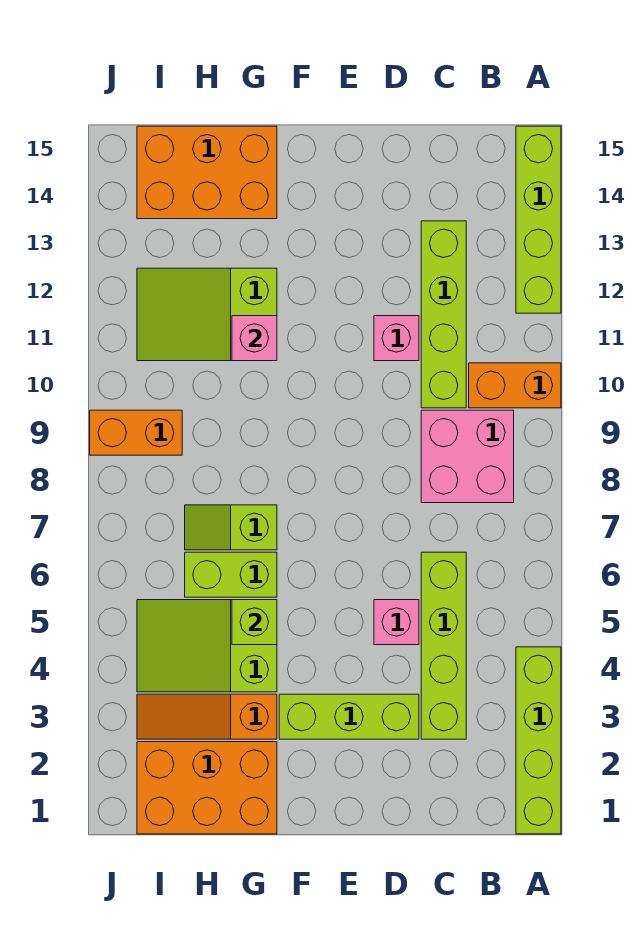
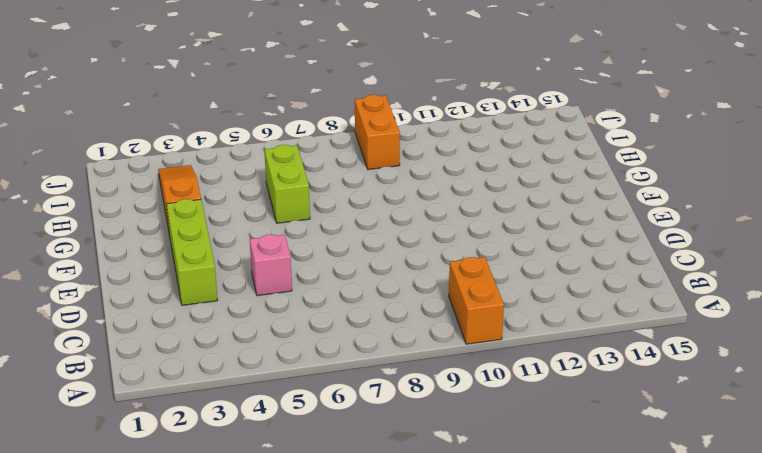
none -> lime 1x4 brick [516,647,561,834]
none -> lime 1x4 brick [516,126,561,313]
none -> pink 2x2 brick [421,410,514,503]

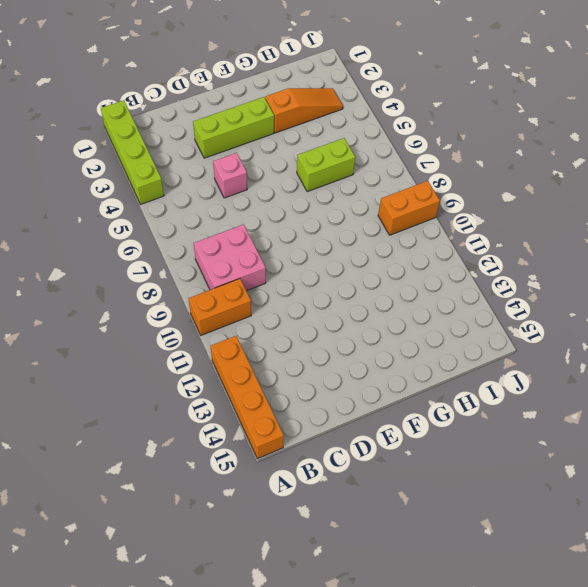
orange 1x4 brick [211,336,284,459] -> lime 1x4 brick [516,126,561,313]
none -> lime 1x4 brick [421,552,466,739]
none -> lime 1x4 brick [421,221,466,408]
none -> pink 1x1 brick [374,316,419,361]

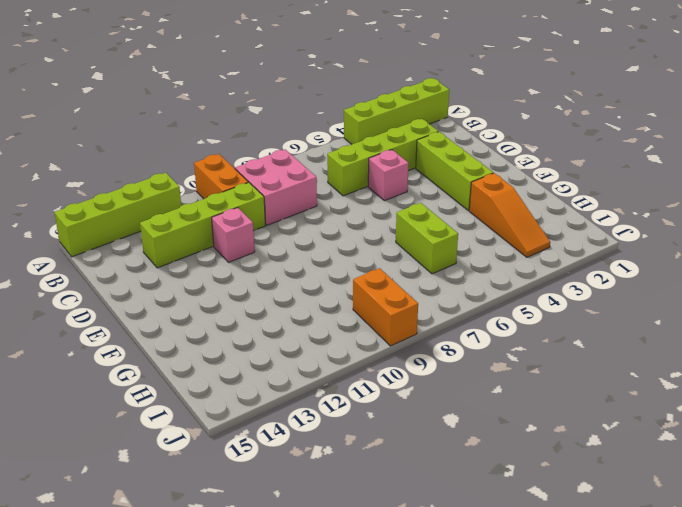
none -> orange 2x3 brick [137,742,277,834]
none -> lime 2x3 slope [137,600,277,692]
none -> lime 1x2 slope [185,505,277,550]

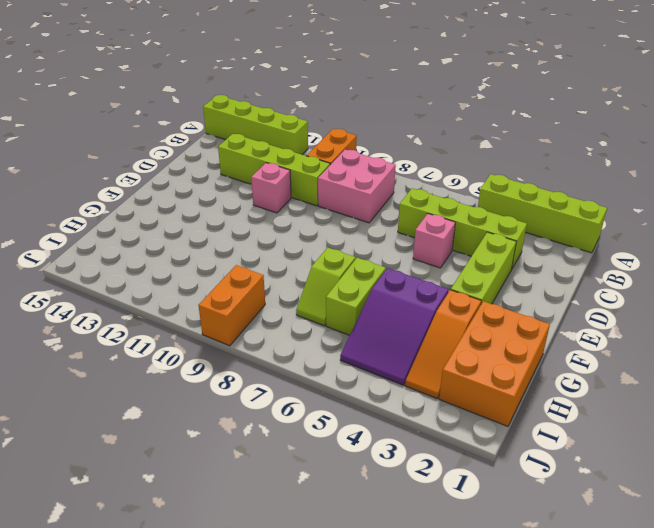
purple 2x3 slope [340,268,449,385] -> lime 2x3 slope [137,600,277,692]
none -> lime 2x3 slope [137,268,277,361]
none -> orange 2x3 brick [137,126,277,219]
none -> lime 1x1 brick [232,600,277,645]

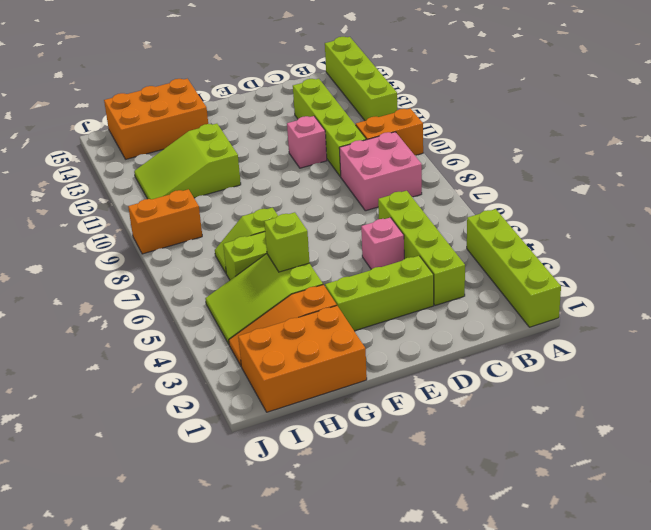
none -> pink 1x1 brick [232,316,277,361]

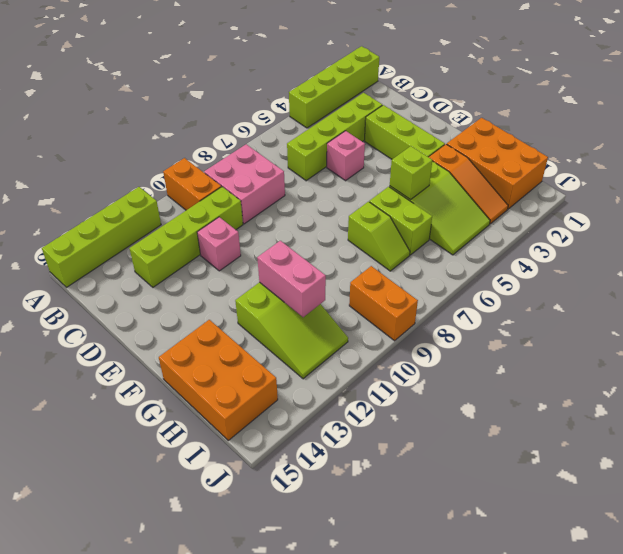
pink 1x2 brick [257,241,326,317] -> pink 1x1 brick [232,316,277,361]

